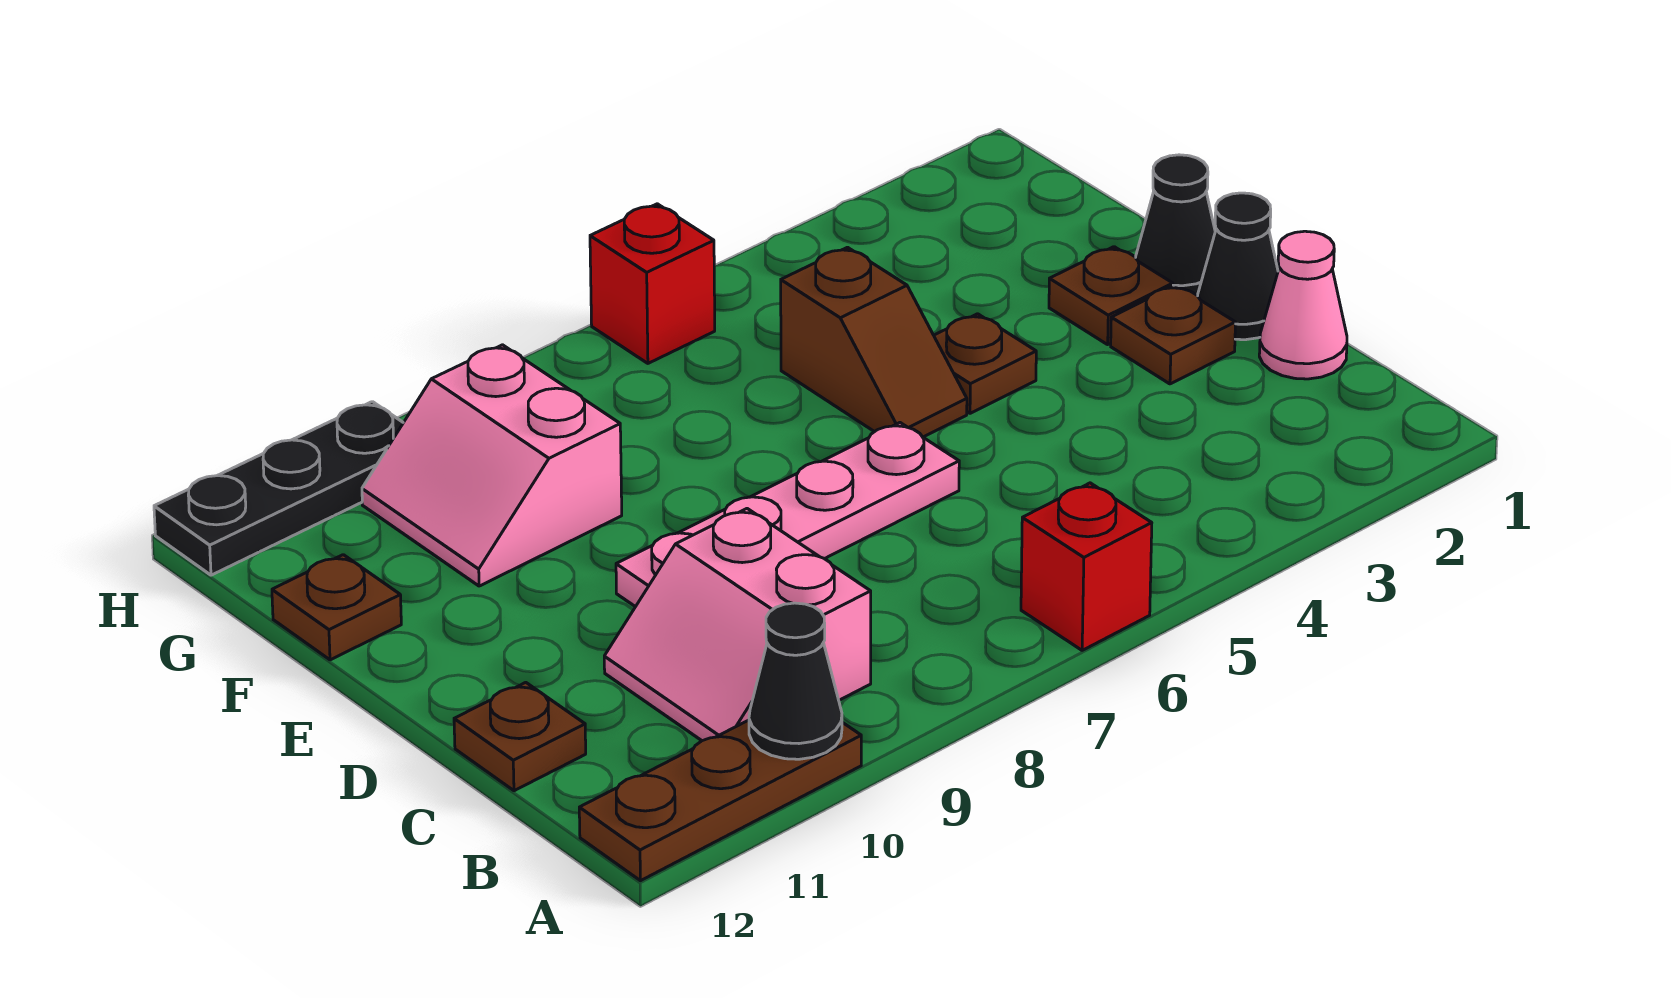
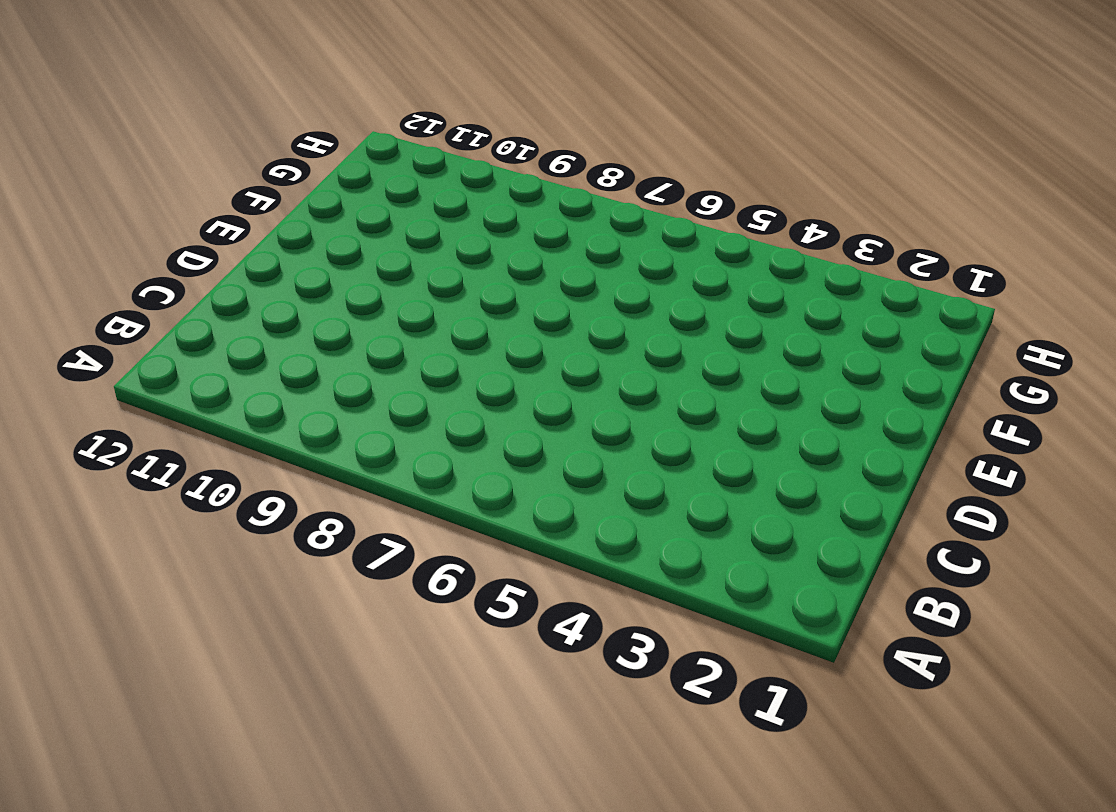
none -> red 1x1 brick [1021,483,1152,650]
none -> brown 1x3 plate [579,720,861,881]
none -> pink 2x2 slope [604,509,871,741]

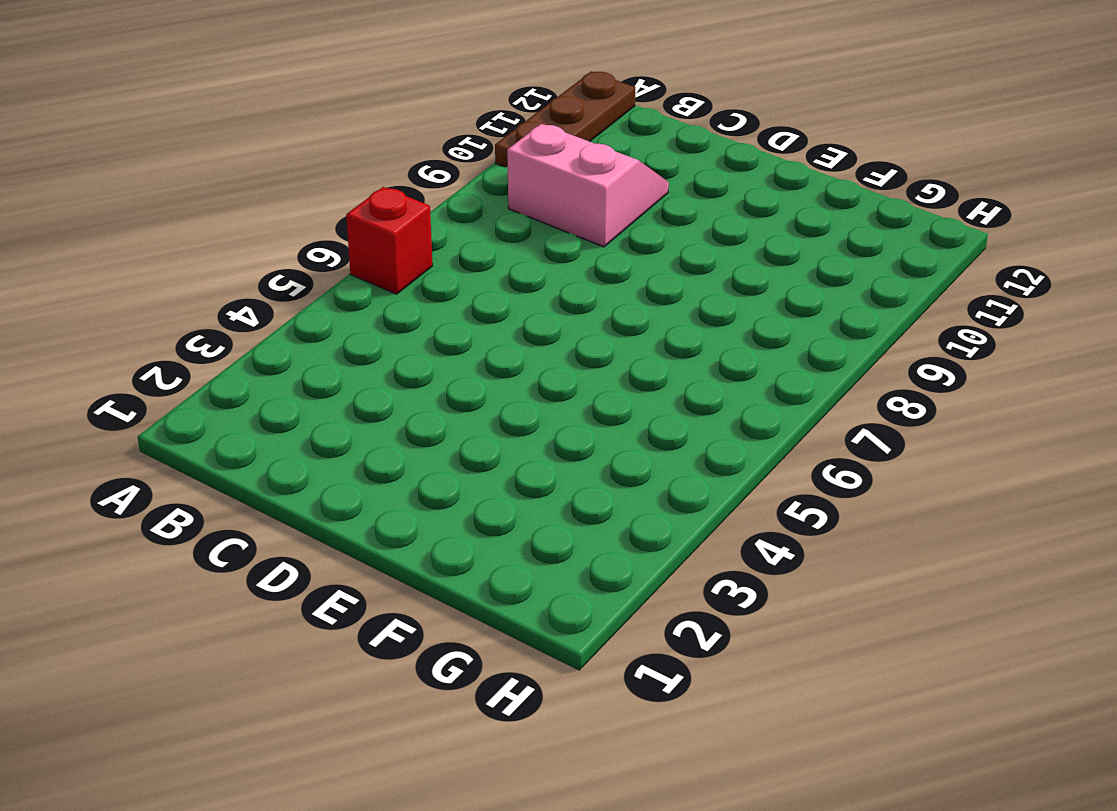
none -> pink 1x1 cone [1259,231,1347,379]
none -> brown 1x1 plate [454,682,586,791]
none -> black 1x1 cone [1198,193,1278,340]

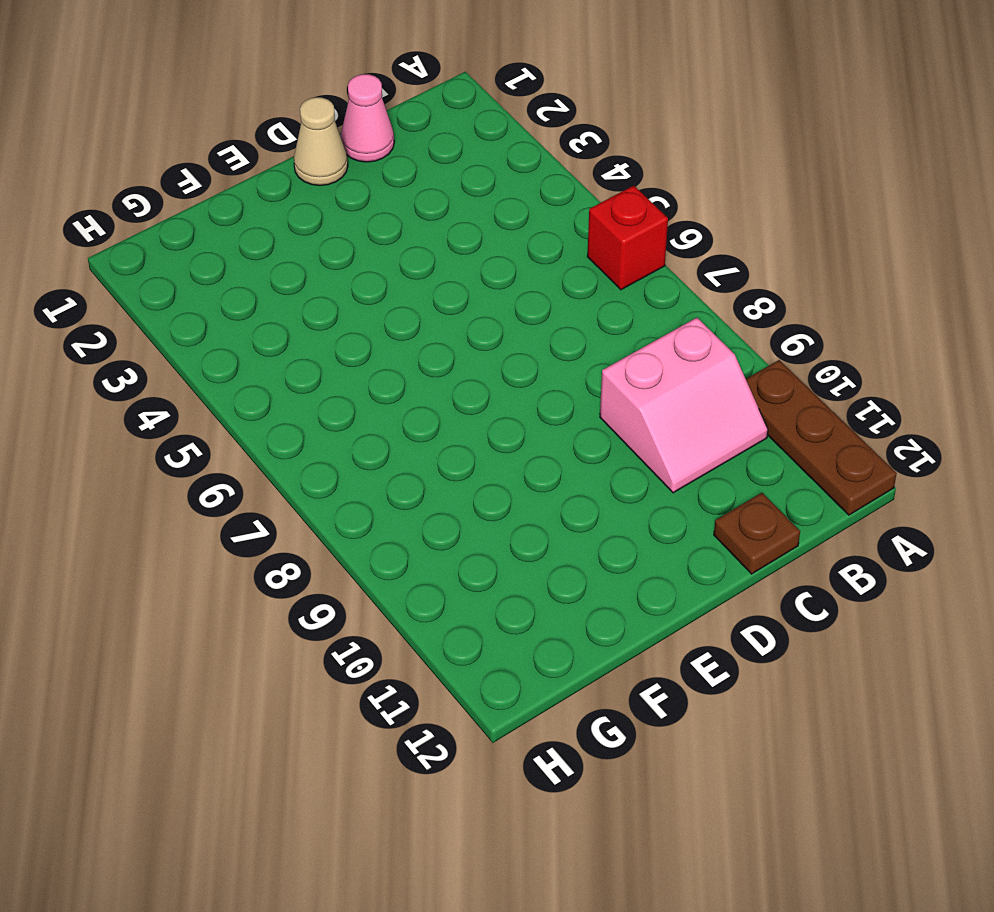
tan 1x1 cone [294,97,348,185] -> black 1x1 cone [1198,193,1278,340]
none -> brown 1x1 plate [1111,285,1235,384]
none -> pink 1x4 plate [616,423,959,607]
none -> black 1x1 cone [1136,155,1215,296]

